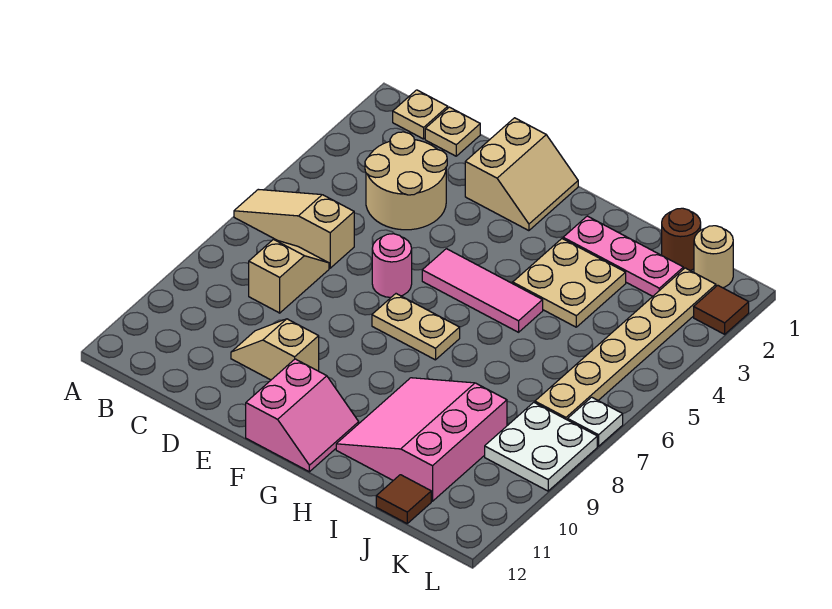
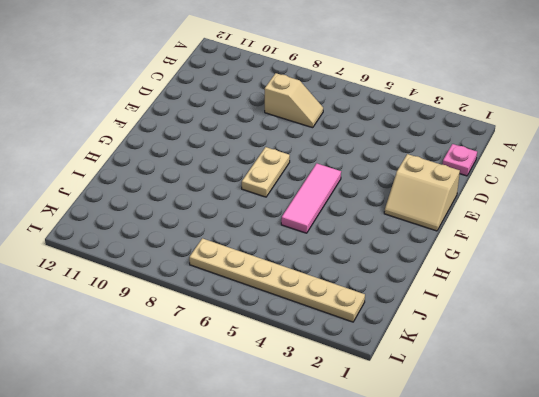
pink 1x1 plate [442,144,477,176] -> tan 1x1 plate [425,107,480,156]
none -> tan 1x3 slope [234,189,354,268]
none -> tan 1x1 plate [393,90,448,139]
none -> tan 2x2 round brick [365,132,447,230]

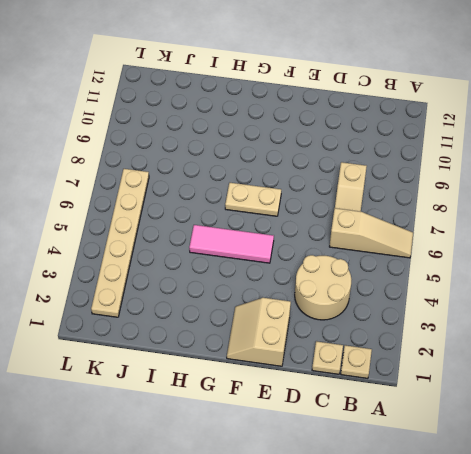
none -> tan 1x2 slope [231,319,319,380]
none -> pink 1x1 round brick [372,234,412,297]
none -> pink 2x2 slope [246,359,359,472]

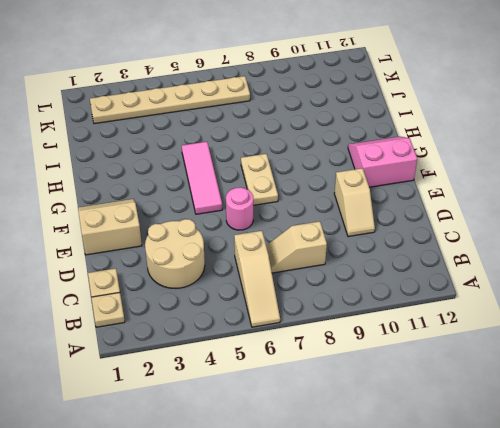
none -> pink 1x3 plate [563,216,683,296]
none -> tan 2x2 plate [513,239,626,327]
none -> pink 3x3 slope [336,378,507,501]

